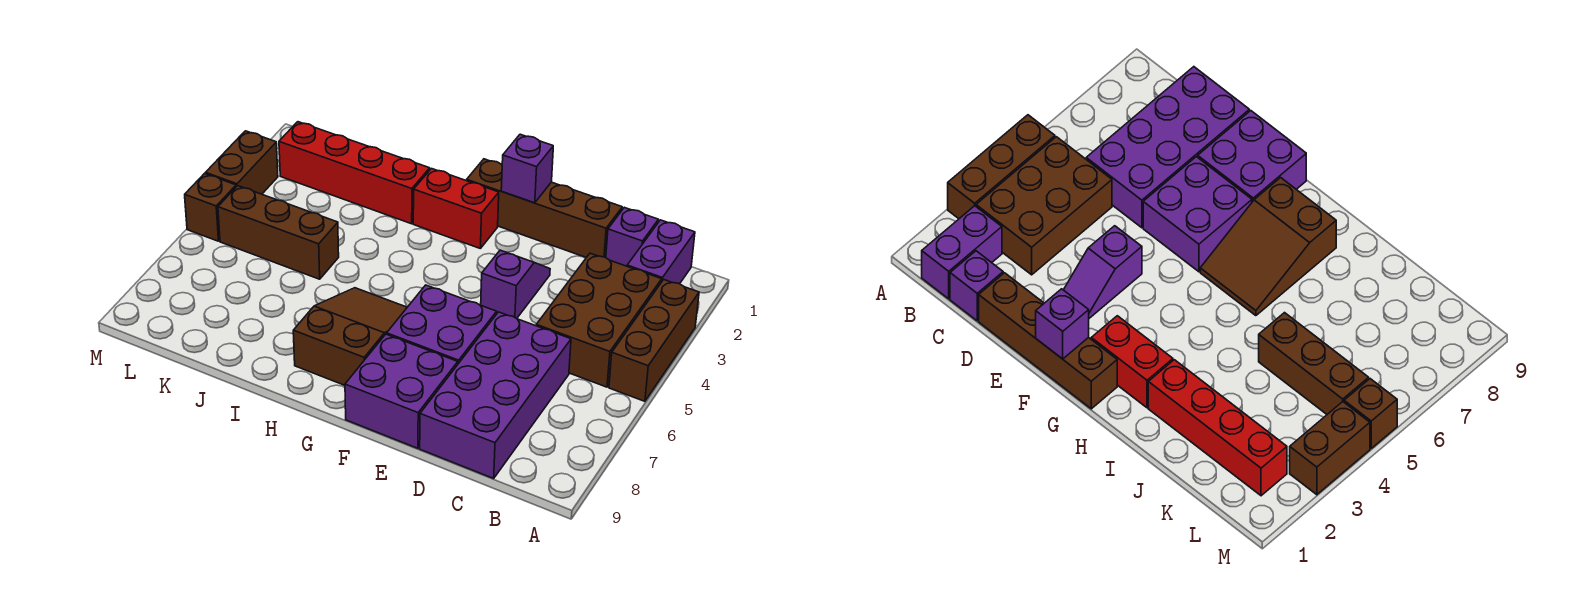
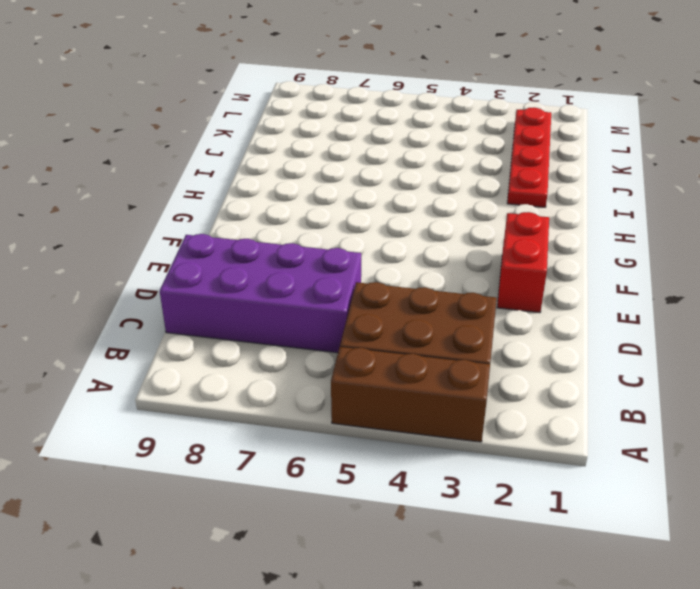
red 1x2 brick [497,212,549,313] -> red 1x2 brick moved to [413,169,499,248]
red 1x4 plate [507,108,551,207] -> red 1x4 brick [279,122,430,224]
none -> purple 1x2 brick [627,220,695,284]
none -> purple 1x1 brick [606,207,658,266]
none -> brown 1x4 brick [467,159,622,258]

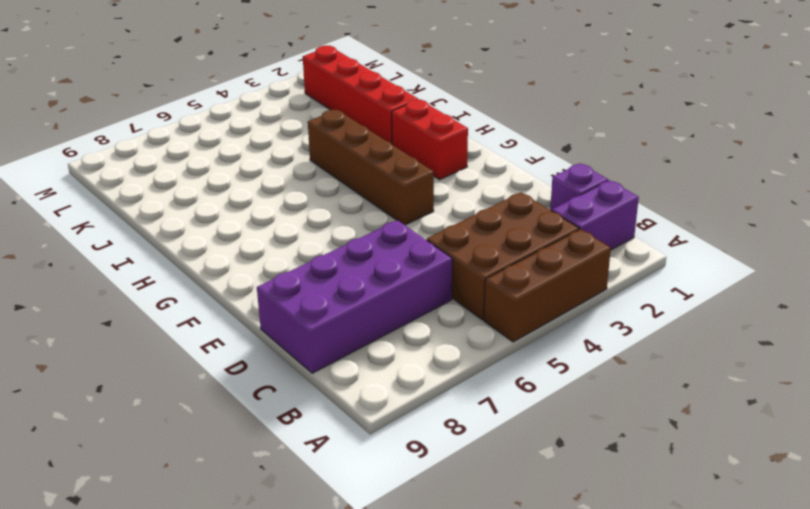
brown 1x4 brick [308,110,434,225] -> brown 1x4 brick moved to [467,159,622,258]
none -> purple 1x2 slope [481,250,550,319]
none -> purple 2x2 brick [387,285,497,364]
none -> purple 2x2 brick [345,334,458,448]

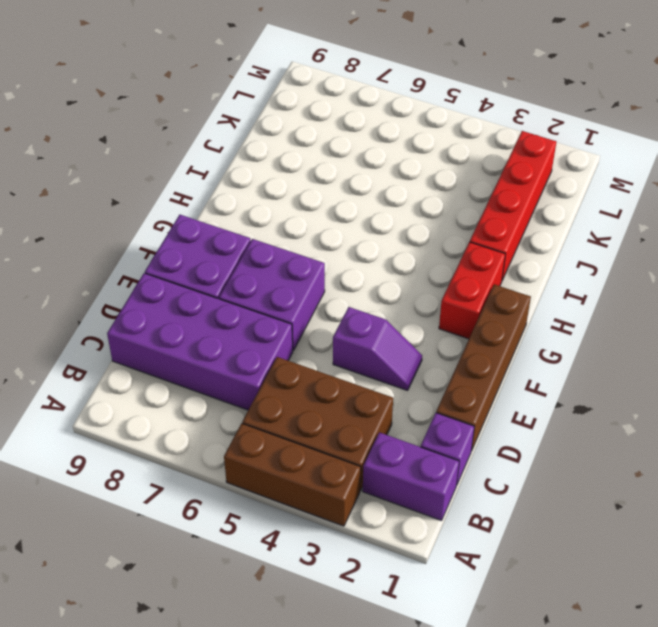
none -> brown 2x3 slope [293,288,407,385]
none -> brown 1x3 brick [218,186,339,279]
none -> brown 1x2 brick [206,131,278,194]

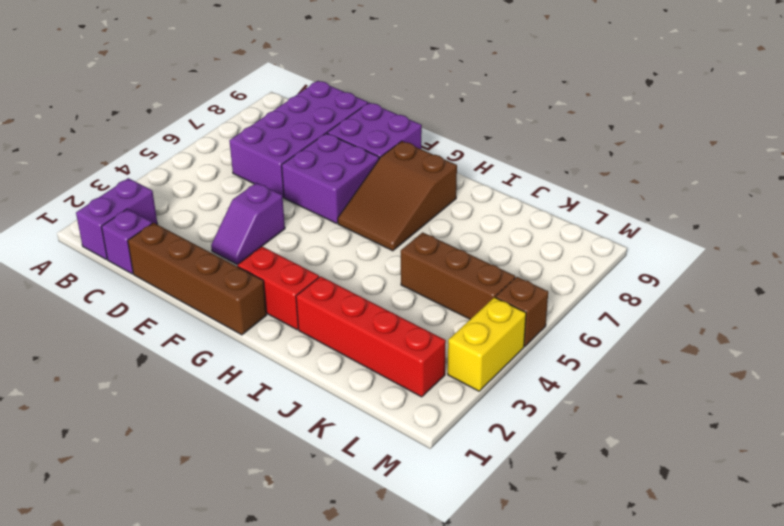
yellow 1x2 brick [448,297,526,391] -> brown 1x2 brick [206,131,278,194]
none -> brown 1x3 brick [609,280,699,401]
none -> brown 2x3 brick [536,253,662,387]
none -> purple 1x1 brick [501,134,553,203]

